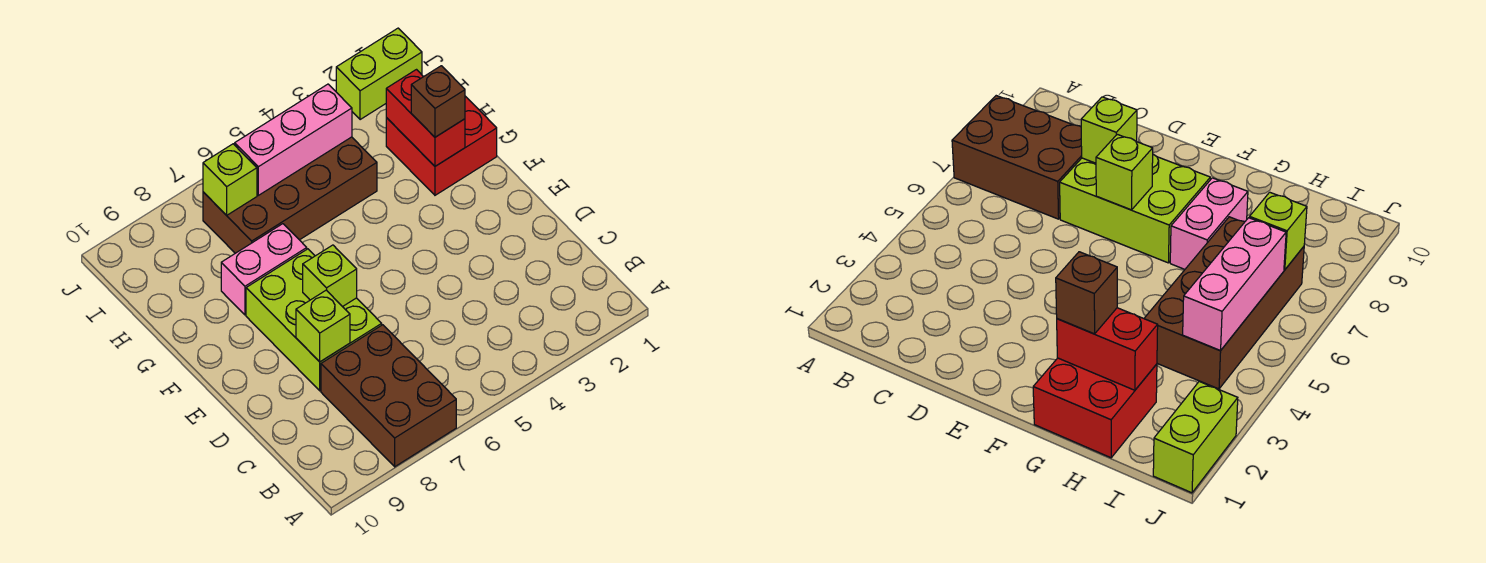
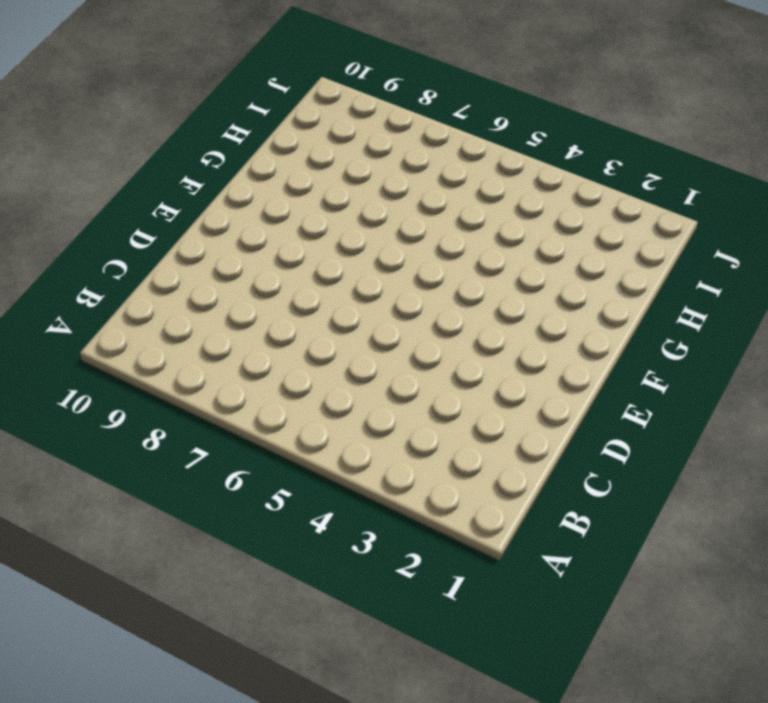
none -> brown 2x3 brick [321,325,456,467]
none -> lime 2x3 brick [246,249,382,391]
none -> red 2x2 brick [386,96,497,195]

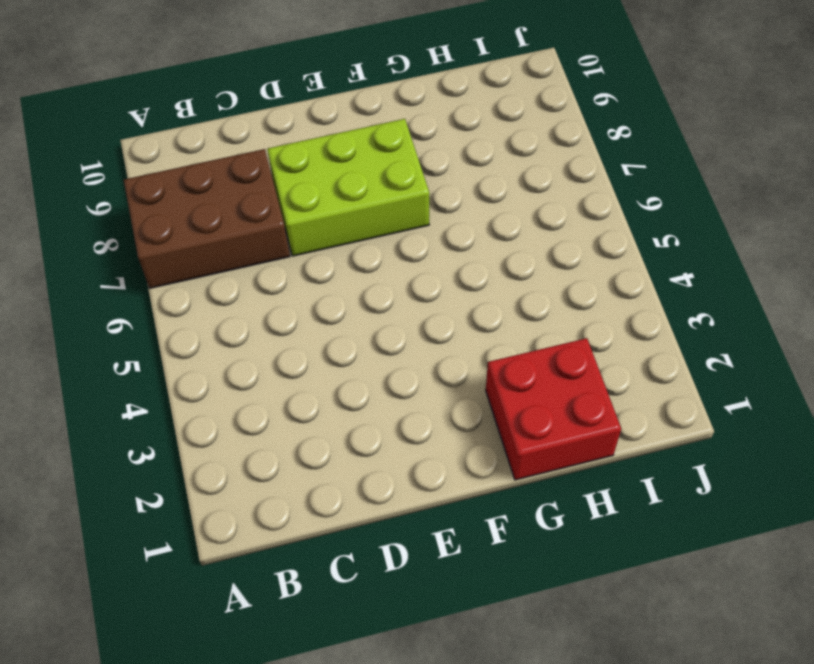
none -> pink 1x2 brick [221,224,307,315]
none -> brown 2x4 brick [203,137,377,253]
none -> lime 1x2 brick [336,28,422,120]

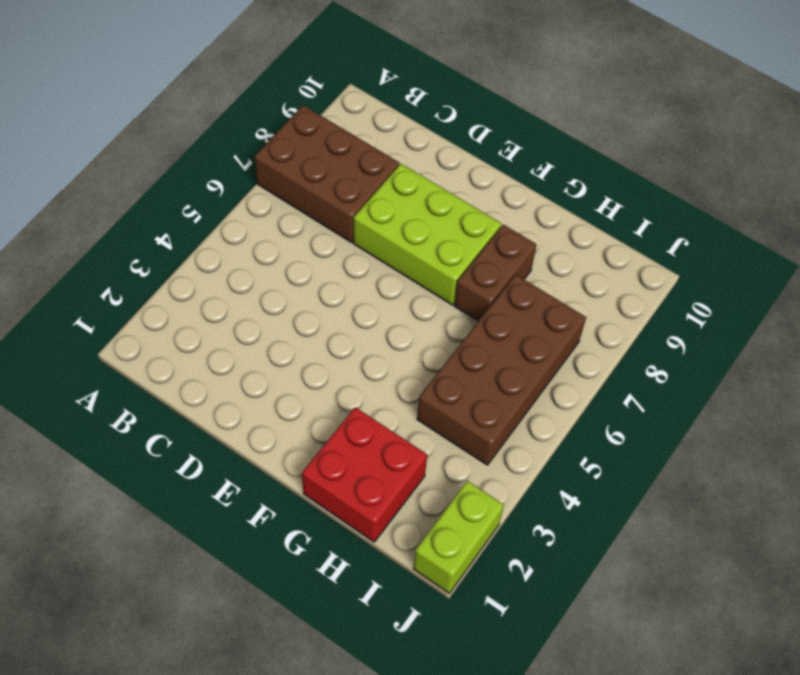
brown 1x2 brick [454,224,537,321] -> pink 1x2 brick [221,224,307,315]
none -> lime 1x1 brick [296,290,350,362]
none -> lime 1x1 brick [303,245,357,307]
none -> red 1x2 brick [386,70,465,166]

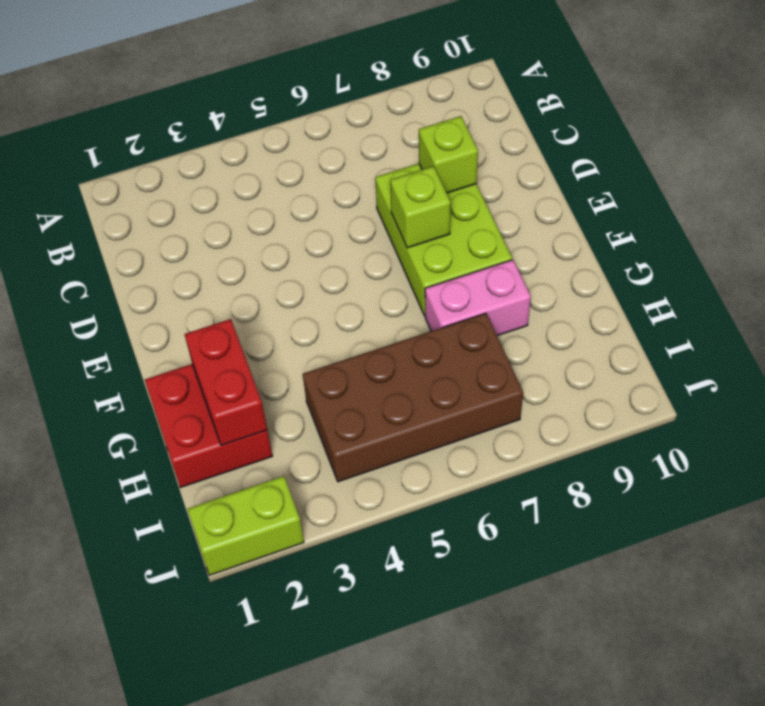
none -> brown 2x3 brick [321,325,456,467]
none -> pink 1x3 brick [235,84,352,195]
none -> lime 1x1 brick [203,144,257,215]

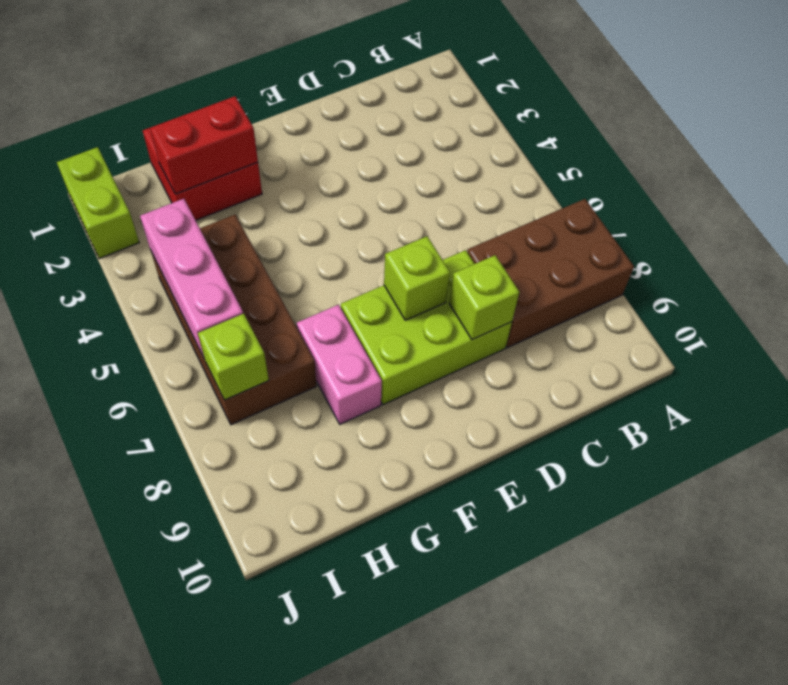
none -> brown 1x1 brick [411,66,465,137]

